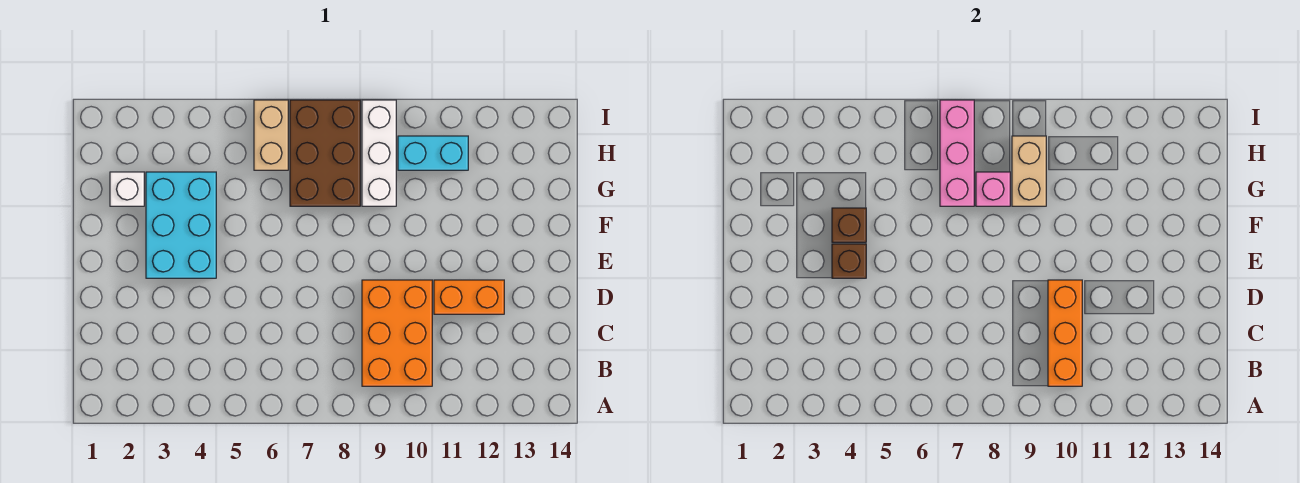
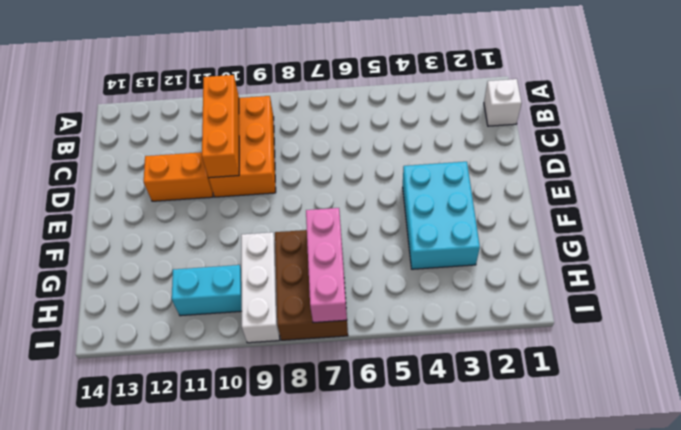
white 1x1 brick [484,79,522,126] -> white 1x1 brick moved to [110,172,144,206]
none -> tan 1x2 brick [254,100,288,170]
none -> brown 1x1 brick [832,244,866,278]
none -> brown 1x1 brick [832,208,866,242]

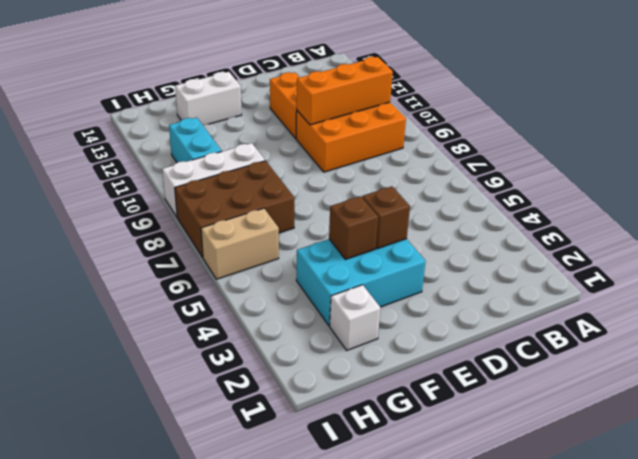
white 1x2 brick [175,72,242,125] -> none
none -> pink 1x3 brick [940,100,974,206]
none -> pink 1x1 brick [976,172,1010,206]
none -> tan 1x2 brick [1012,136,1046,206]

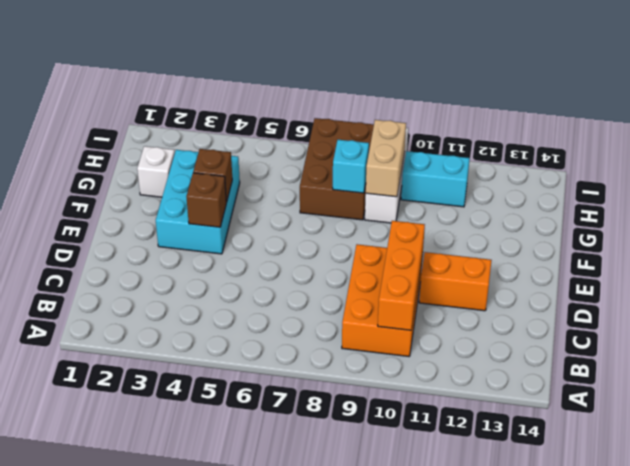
cyan 1x1 brick [333,140,369,193] -> pink 1x1 brick [976,172,1010,206]
none -> tan 1x2 brick [254,100,288,170]
none -> pink 1x3 brick [940,100,974,206]

